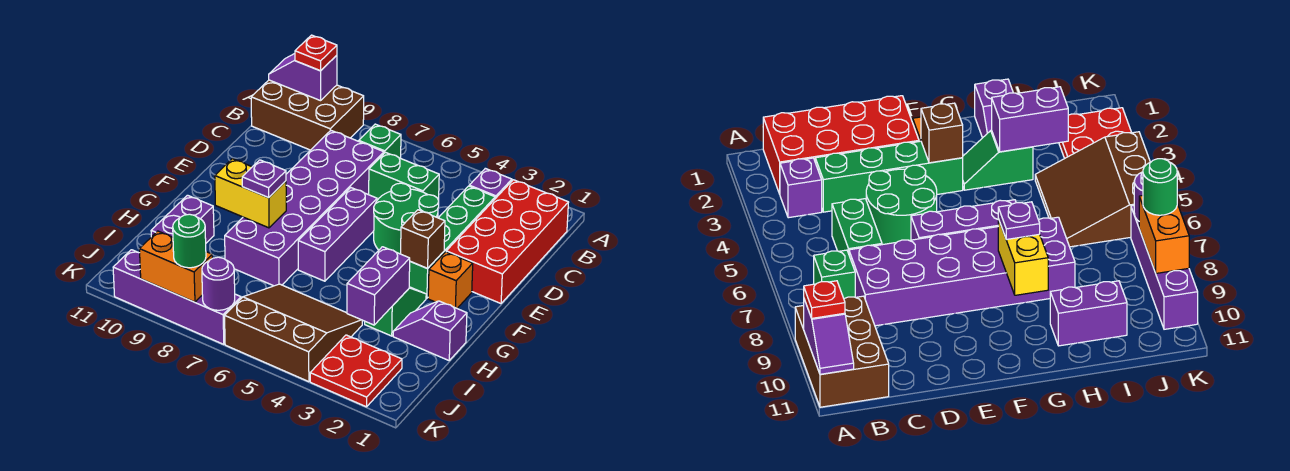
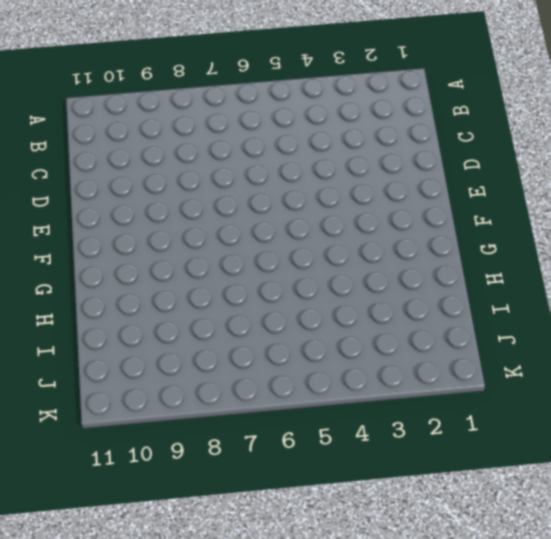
none -> brown 2x3 brick [251,80,364,150]
none -> red 2x4 brick [446,180,569,303]
none -> purple 1x1 brick [469,168,512,199]

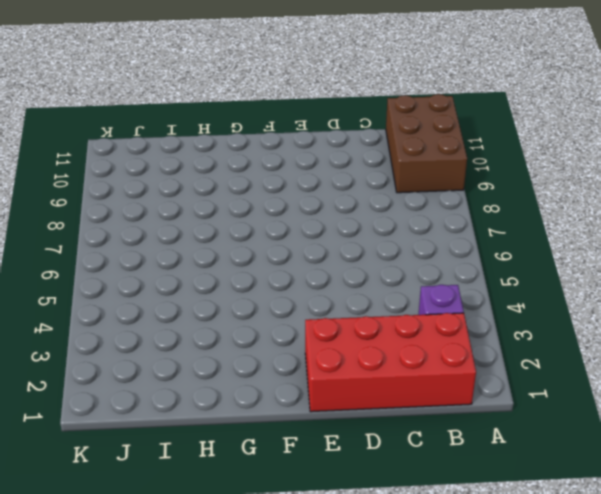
none -> green 1x1 brick [359,124,401,158]
none -> green 1x4 brick [409,186,495,298]
none -> green 1x2 brick [369,152,439,200]

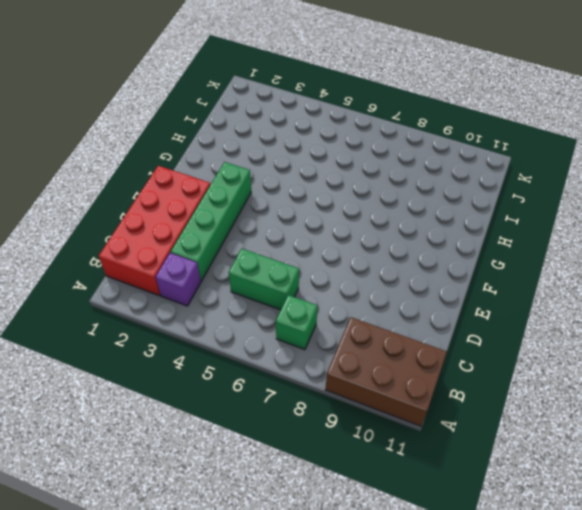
none -> purple 2x6 brick [225,131,384,286]
none -> green 2x2 round brick [374,183,439,254]
none -> purple 1x3 brick [298,188,377,281]

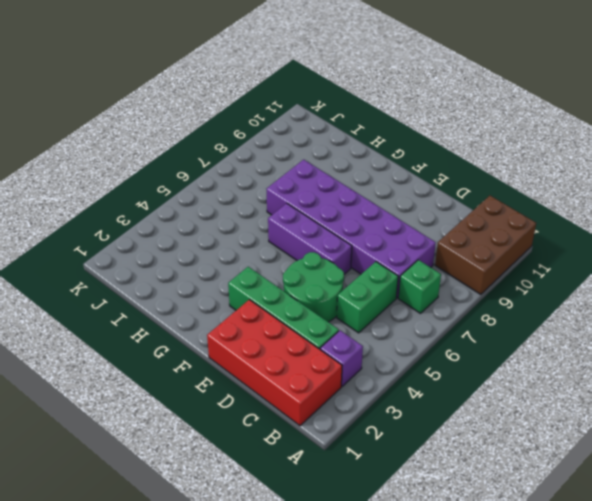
none -> orange 1x1 brick [428,252,473,308]
none -> green 1x2 slope [365,287,426,336]
none -> purple 1x2 slope [393,301,467,360]

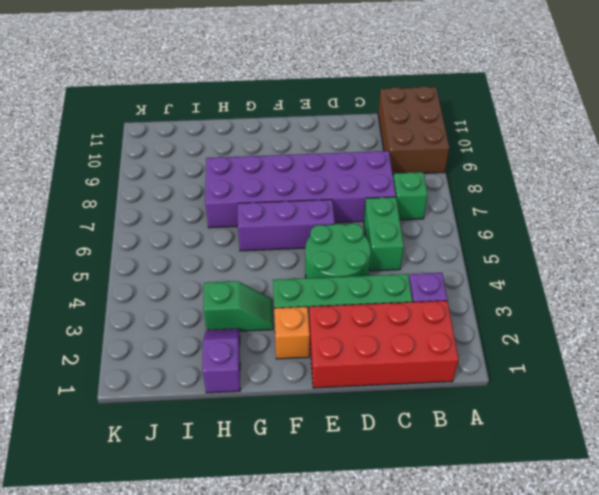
none -> purple 1x2 brick [151,195,214,243]
none -> brown 3x3 slope [225,284,363,382]
none -> red 2x2 plate [310,335,402,407]

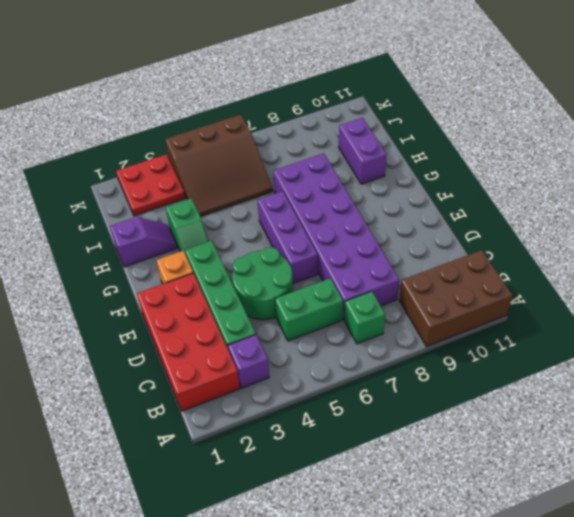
none -> purple 1x4 brick [113,250,241,344]
none -> purple 1x2 slope [269,54,337,101]
none -> brown 1x1 brick [401,210,445,268]

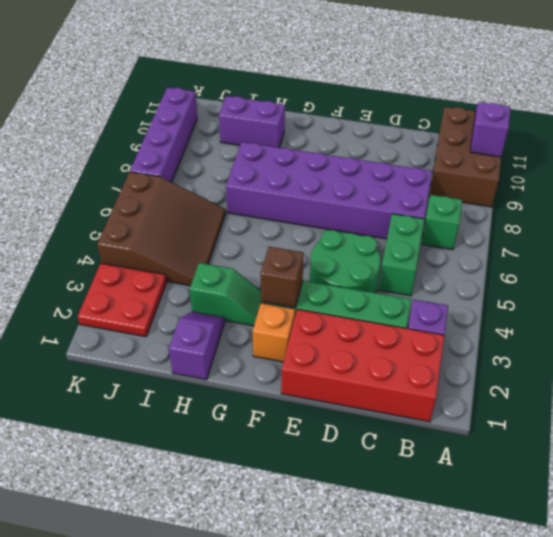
none -> purple 1x3 brick [298,188,377,281]
none -> yellow 1x2 brick [215,159,286,228]
none -> purple 1x2 brick [347,247,410,325]

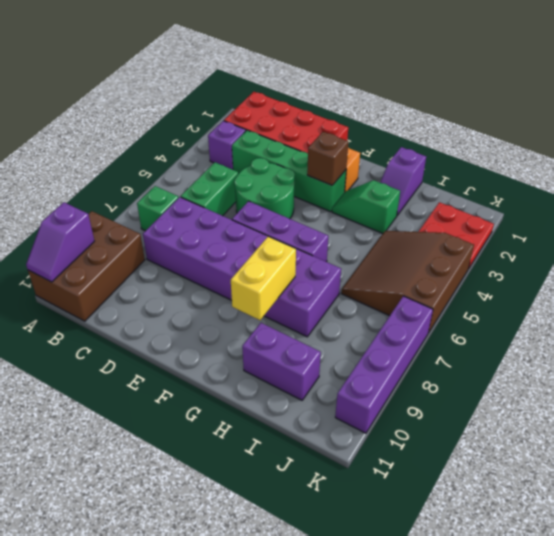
none -> purple 1x2 brick [347,247,410,325]
none -> purple 1x1 round brick [202,257,235,310]
none -> orange 1x2 brick [140,231,212,302]

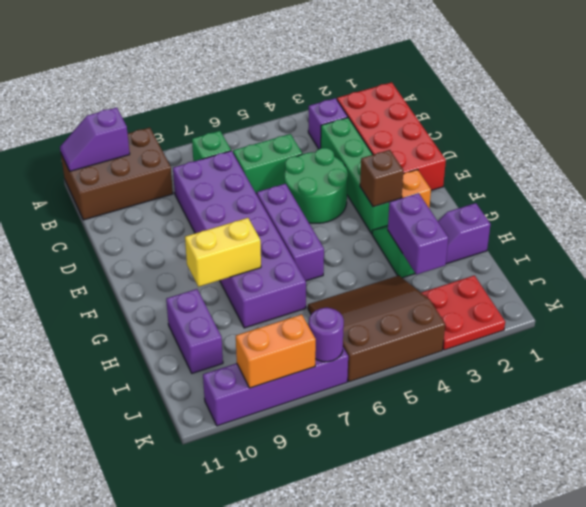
none -> red 1x1 plate [295,35,337,71]
none -> purple 1x1 plate [242,160,286,198]
none -> green 1x1 round brick [173,214,206,268]

